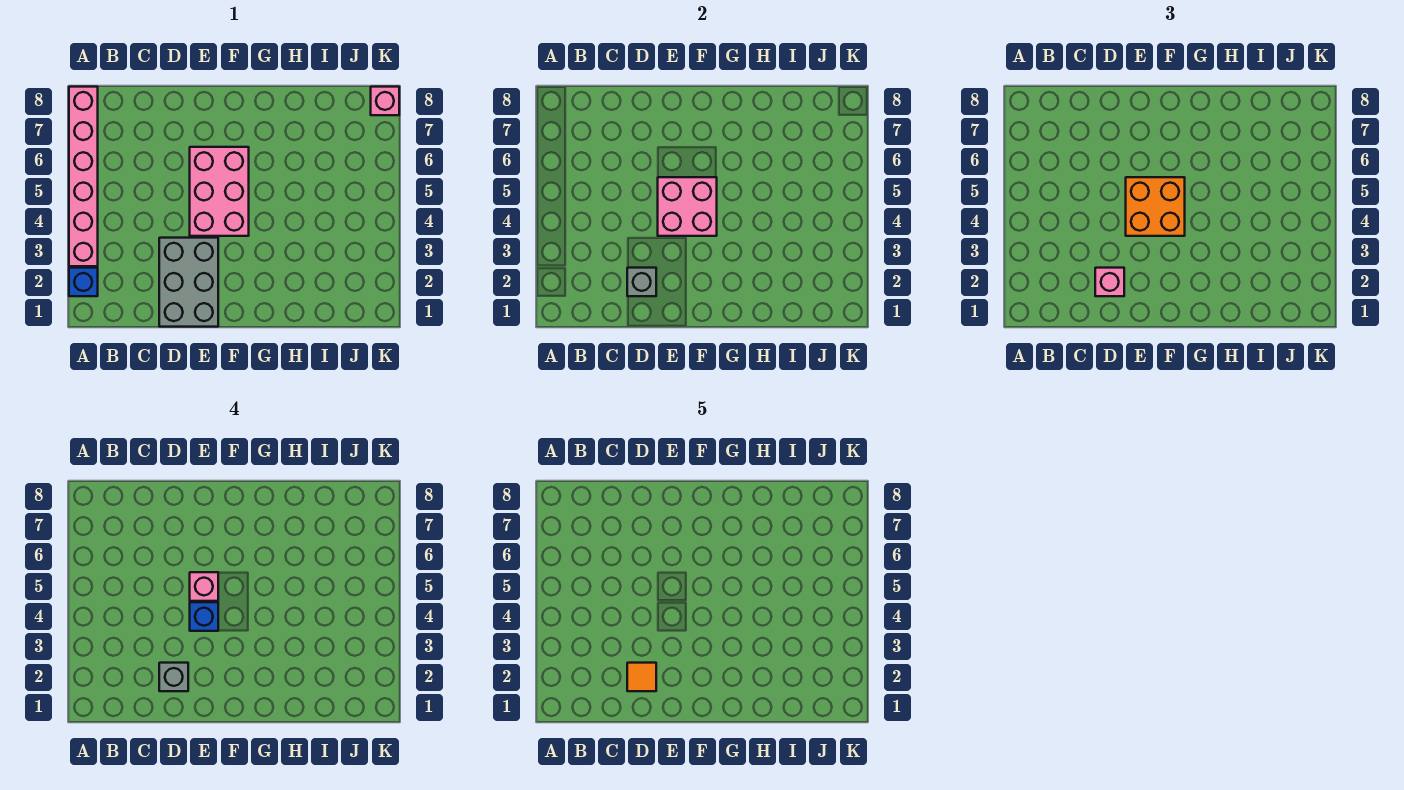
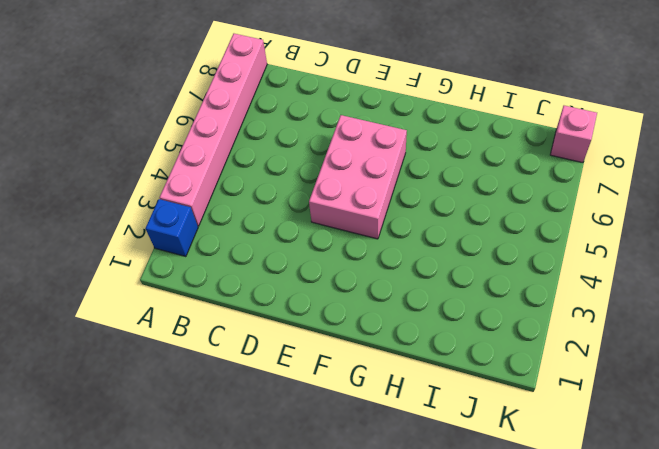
none -> grey 2x3 brick [159,238,218,327]
none -> grey 1x1 brick [627,268,656,296]
none -> pink 2x2 brick [658,177,717,236]

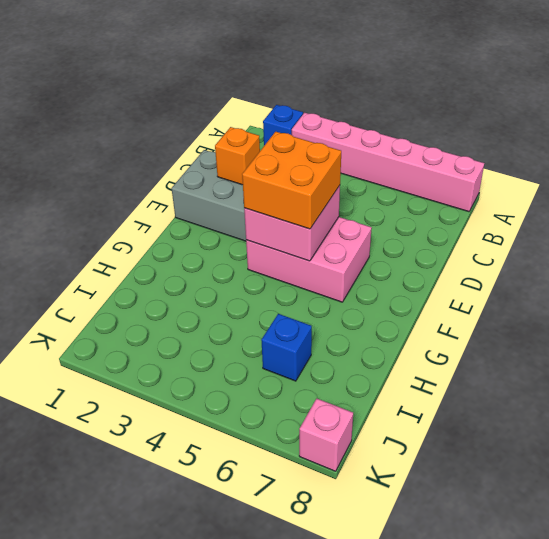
orange 1x1 brick [215,127,260,185] -> grey 1x1 brick [627,268,656,296]
blue 1x1 brick [261,314,312,381] -> blue 1x1 brick moved to [190,602,218,631]
none -> pink 1x1 brick [1095,268,1124,296]
none -> grey 1x1 brick [159,663,188,691]
none -> pink 1x1 brick [190,572,218,601]

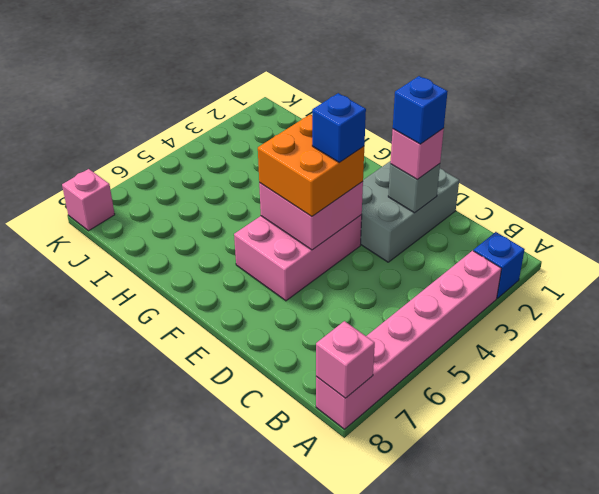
pink 1x1 brick [316,321,375,398] -> pink 1x1 brick moved to [190,572,218,601]
blue 1x1 brick [393,76,448,144] -> grey 1x1 brick [159,663,188,691]
none -> orange 1x1 tile [627,663,656,691]

